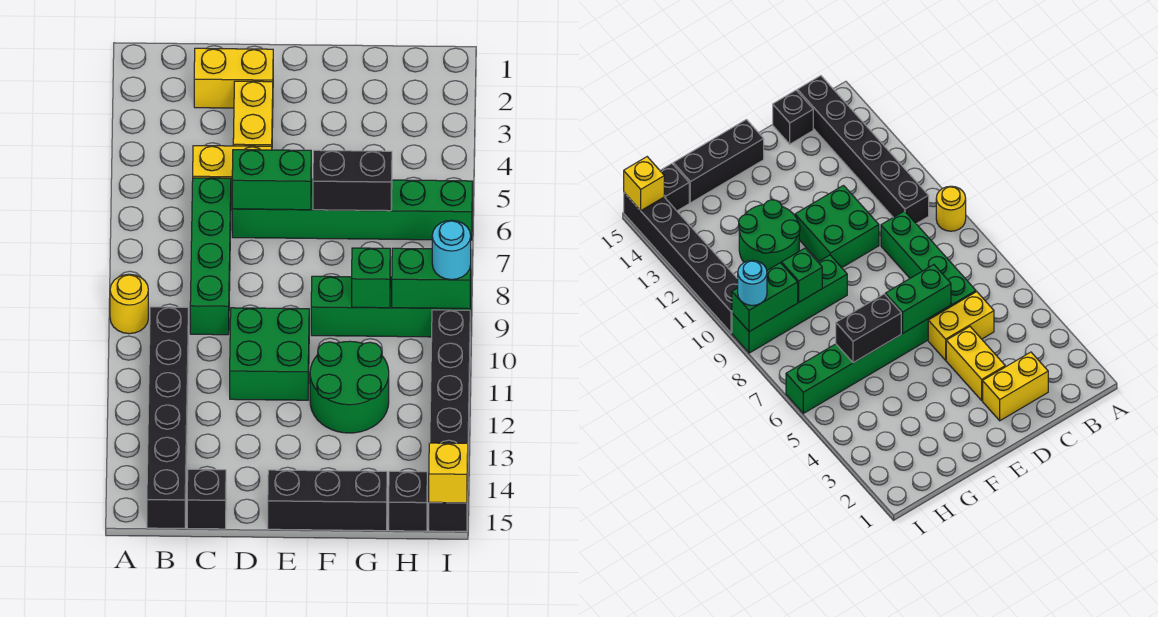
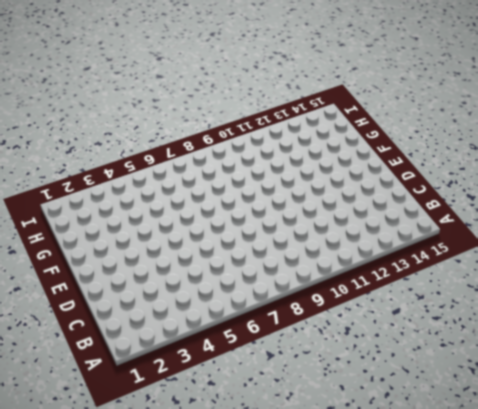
none -> yellow 1x1 round brick [110,274,148,334]
none -> black 1x6 brick [147,307,188,528]
none -> yellow 1x2 brick [194,48,273,108]

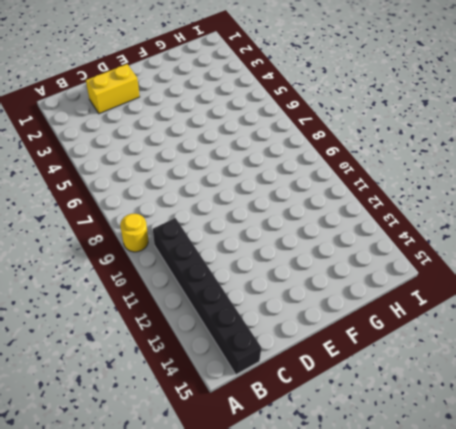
none -> yellow 1x2 brick [193,146,272,205]
none -> green 1x4 brick [190,178,231,335]
none -> black 1x1 brick [187,469,226,529]

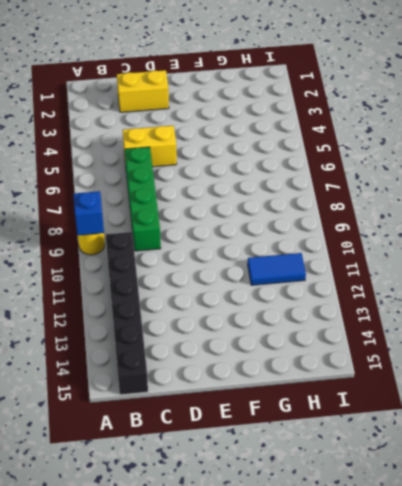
blue 1x1 brick [73,191,104,235] -> none
blue 1x2 tile [248,253,306,285] -> green 2x2 round brick [310,341,389,433]
none -> black 1x1 brick [187,469,226,529]
none -> yellow 1x2 brick [233,81,273,146]
none -> green 1x6 brick [232,179,473,240]

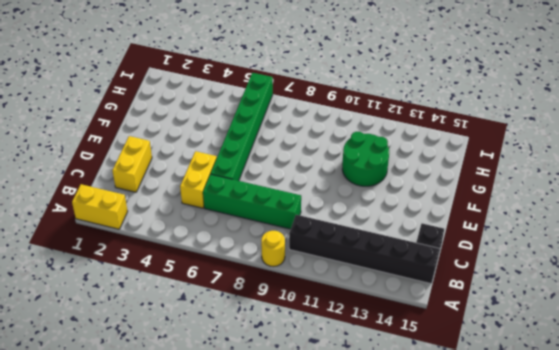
yellow 1x2 brick [72,184,128,229] -> yellow 1x2 brick moved to [233,81,273,146]
none -> green 2x2 brick [230,308,309,400]
none -> black 1x3 brick [268,470,387,531]
none -> green 1x4 brick [311,276,471,337]

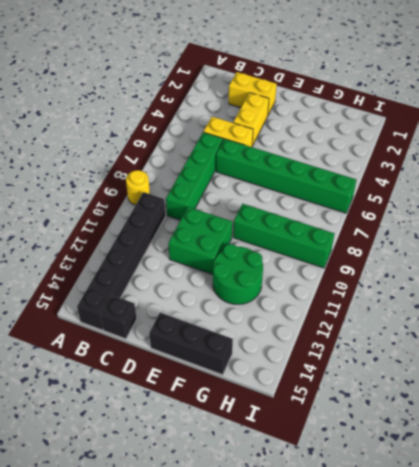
none -> black 1x1 brick [389,471,427,531]
none -> black 1x6 brick [429,310,470,532]
none -> green 1x2 brick [232,150,311,210]

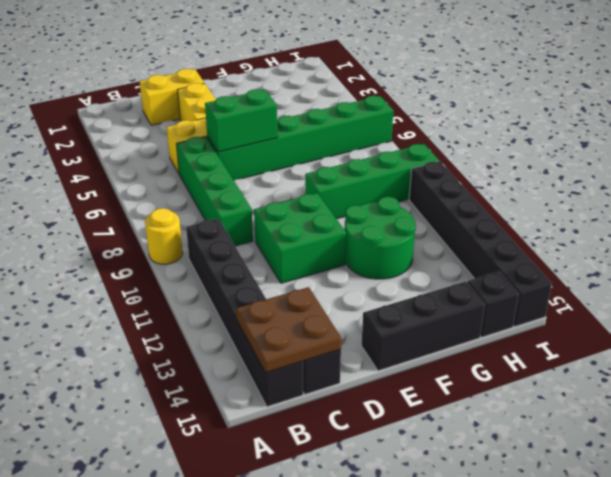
brown 2x2 plate [236,287,341,373] -> none
none -> black 1x2 brick [313,150,392,211]
none -> green 1x1 brick [352,248,390,308]
none -> green 1x2 brick [392,248,471,309]

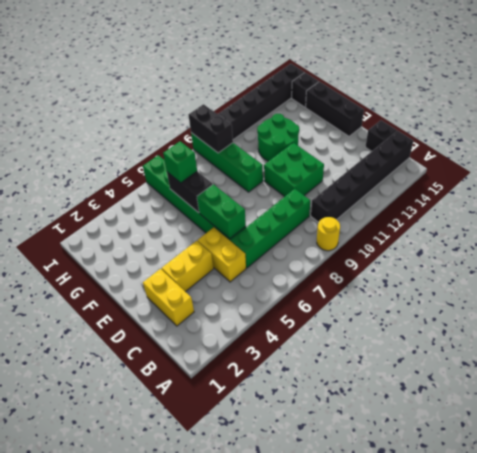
green 1x1 brick [163,141,197,183] -> green 1x1 brick moved to [352,248,390,308]
black 1x2 brick [189,104,233,153] -> green 1x2 brick [392,248,471,309]
none -> yellow 1x1 brick [429,443,468,503]
none -> cyan 1x1 round brick [432,220,471,280]

